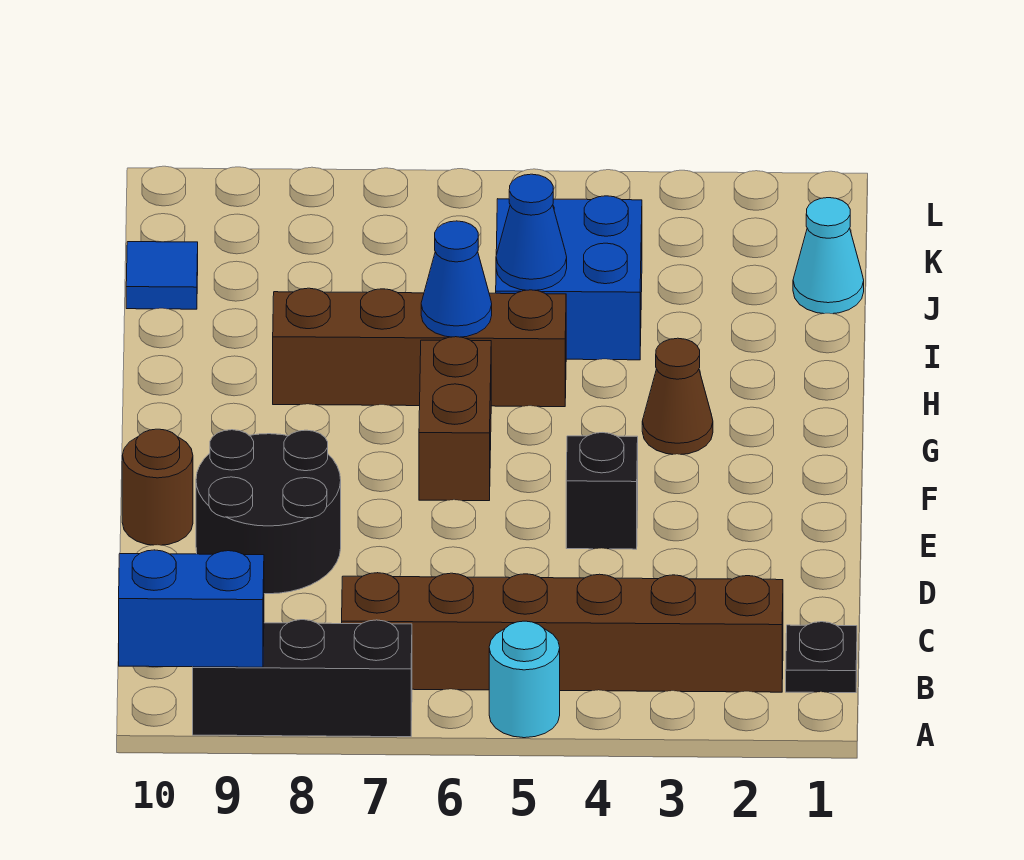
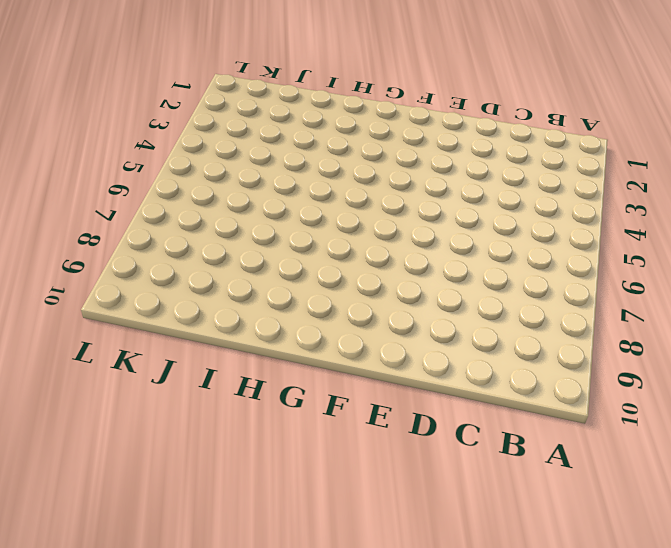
none -> cyan 1x1 round brick [489,621,560,738]
none -> black 1x3 brick [193,620,412,737]
none -> black 1x1 plate [786,622,857,693]

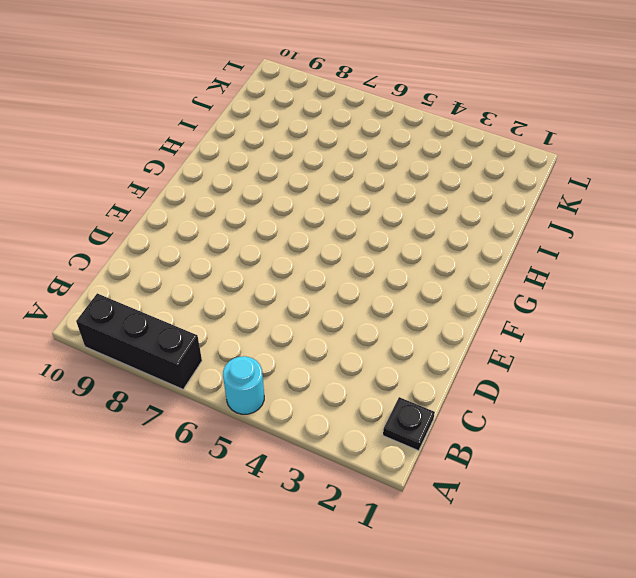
none -> brown 1x6 brick [342,573,783,692]
none -> black 2x2 round brick [196,430,341,594]
none -> black 1x1 brick [566,433,638,549]

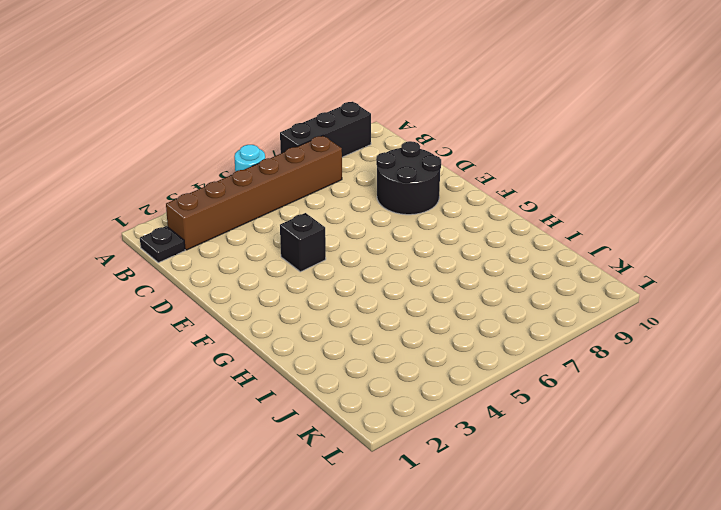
none -> brown 1x1 round brick [122,429,193,545]
none -> brown 1x2 brick [419,337,491,501]
none -> brown 1x1 cone [642,338,713,454]

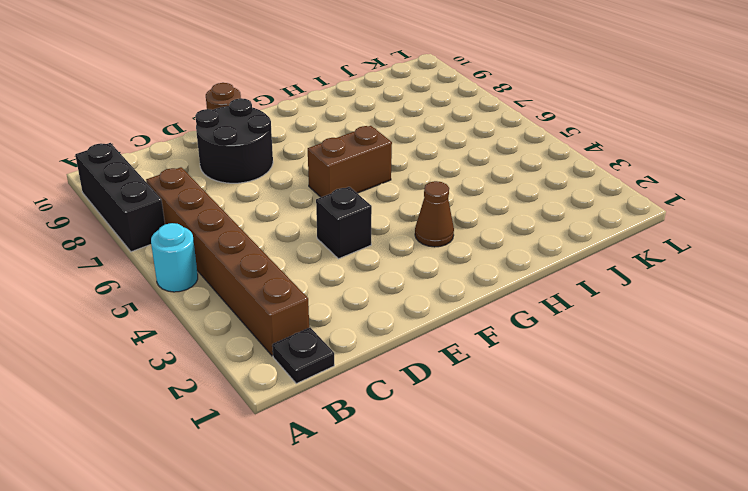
none -> brown 1x4 brick [273,288,566,407]
none -> blue 2x2 brick [496,196,642,360]
none -> cyan 1x1 cone [793,198,864,314]

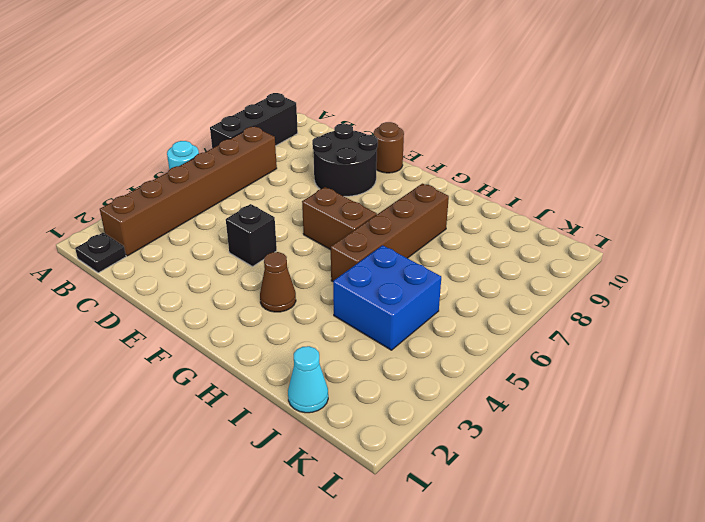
none -> blue 1x1 tile [126,242,198,309]
none -> blue 1x2 brick [119,550,264,667]
none -> blue 1x1 cone [421,221,492,337]

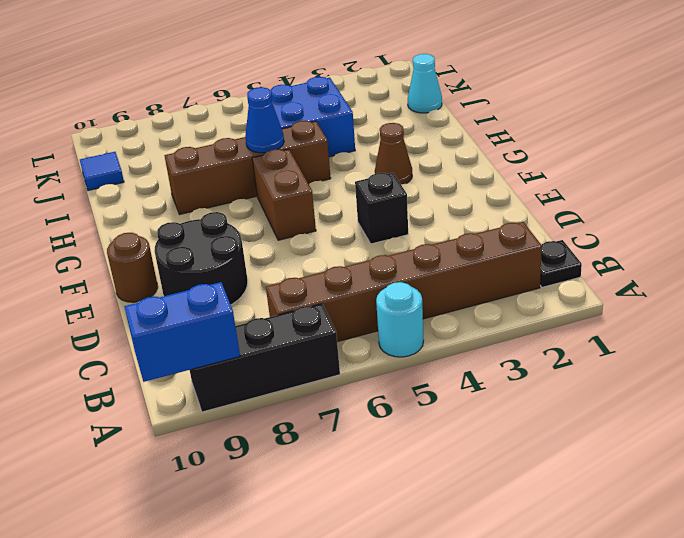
none -> blue 1x1 cone [496,174,567,290]

